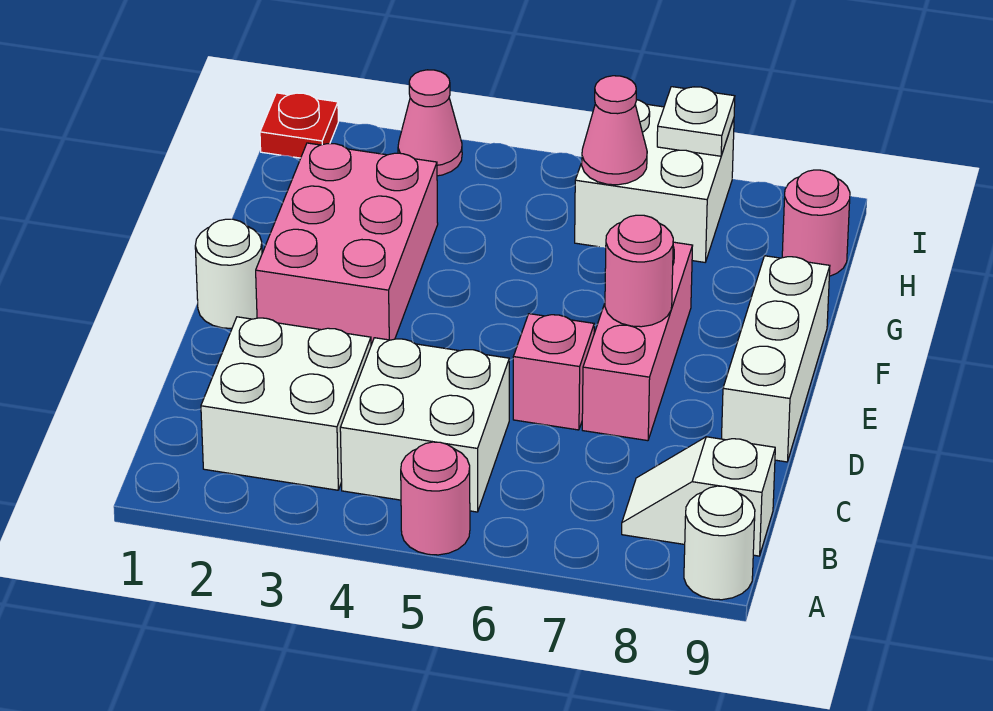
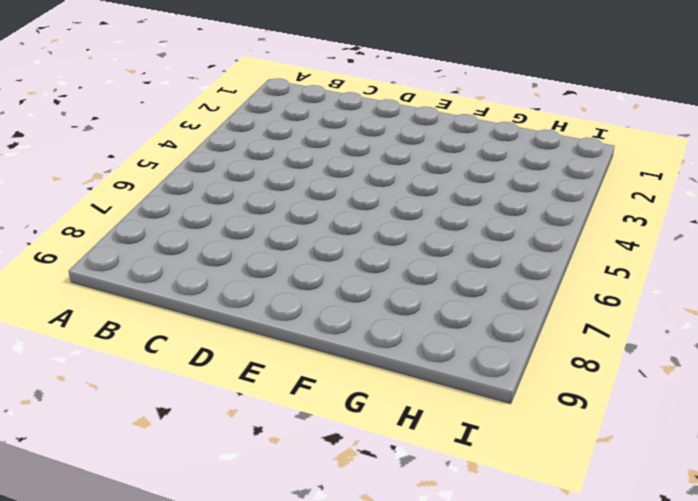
none -> pink 1x1 round brick [401,442,470,555]
none -> white 1x1 round brick [684,486,755,600]
none -> white 2x2 brick [201,317,371,490]

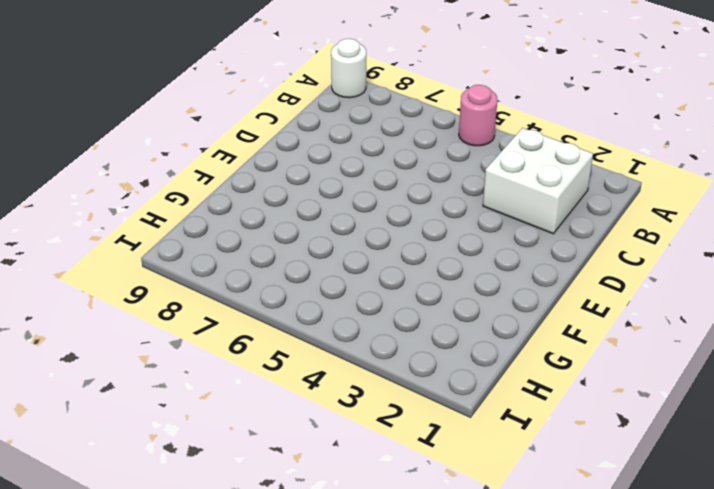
none -> white 2x2 brick [340,338,509,512]
none -> white 1x2 slope [622,437,775,556]
none -> pink 1x1 brick [513,314,594,430]

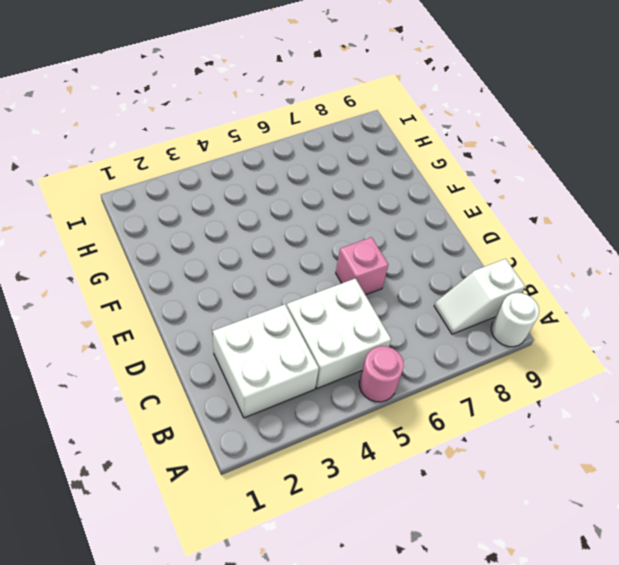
none -> pink 1x3 brick [582,242,693,441]
none -> white 1x3 brick [722,256,830,462]
none -> white 1x1 round brick [195,219,262,328]

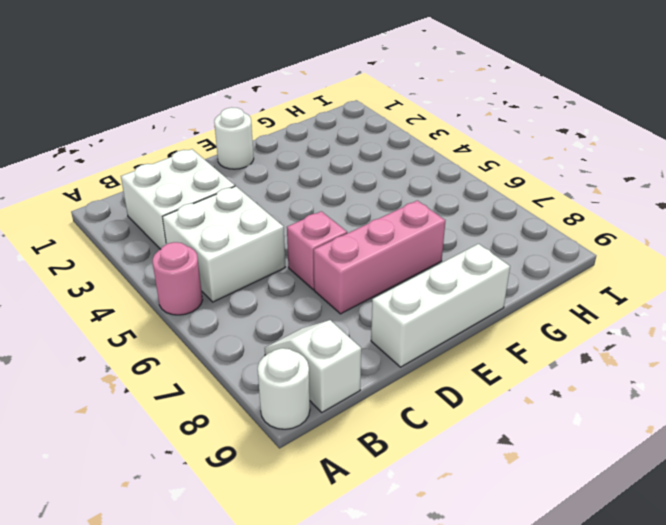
none -> pink 2x3 brick [256,143,438,345]
none -> white 2x2 brick [575,100,734,262]
none -> pink 1x1 round brick [782,170,850,276]

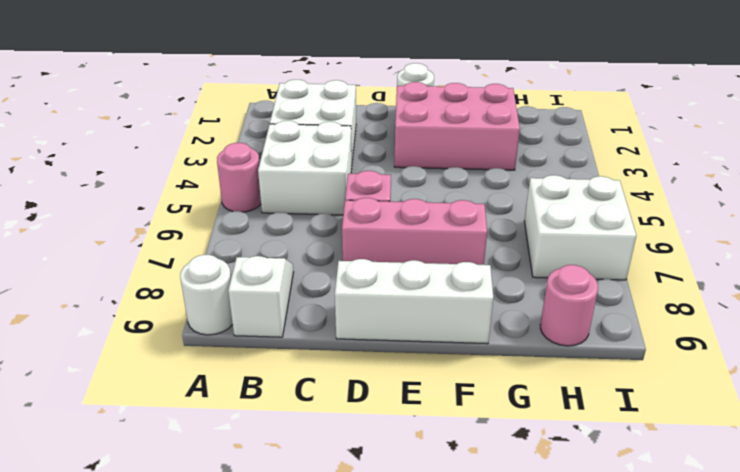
none -> red 1x1 plate [260,93,338,158]
none -> pink 1x1 cone [398,70,462,176]
none -> pink 1x1 round brick [605,215,673,327]

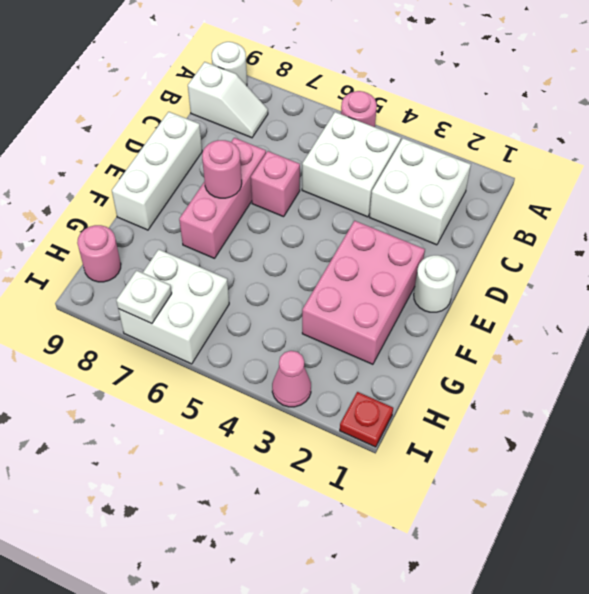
none -> pink 1x1 cone [581,76,647,185]

